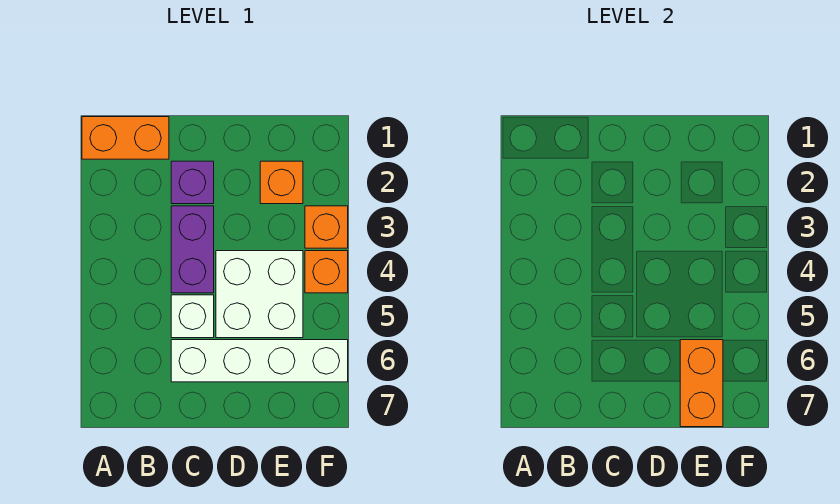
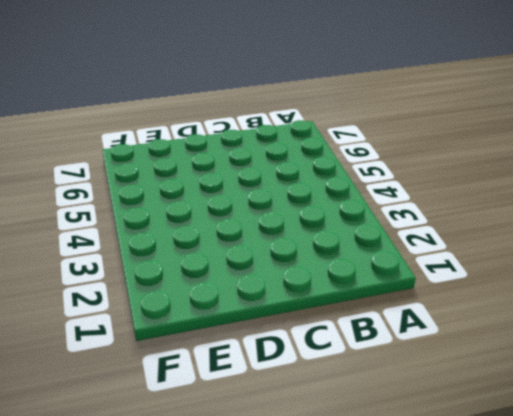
none -> orange 1x2 brick [82,117,169,159]
none -> purple 1x1 brick [171,161,214,204]

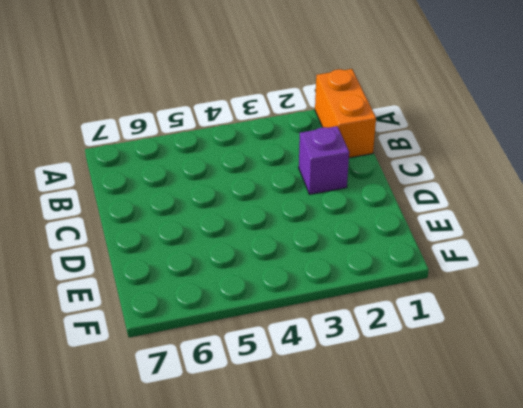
none -> purple 1x2 brick [171,206,214,293]
none -> white 1x1 brick [171,295,214,338]

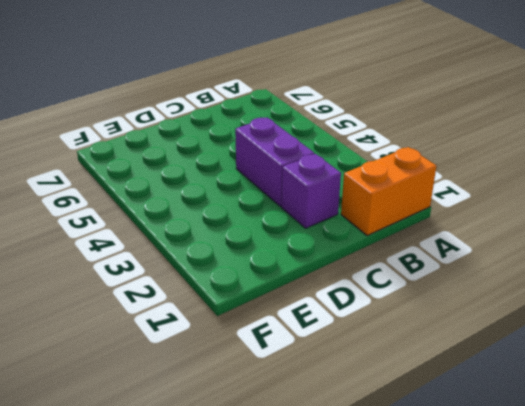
none -> white 1x1 brick [171,295,214,338]
none -> white 1x4 brick [171,340,348,382]

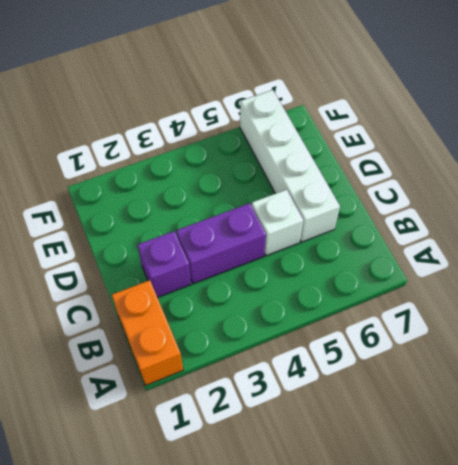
none -> white 2x2 brick [216,251,303,338]
none -> orange 1x1 brick [260,161,303,204]

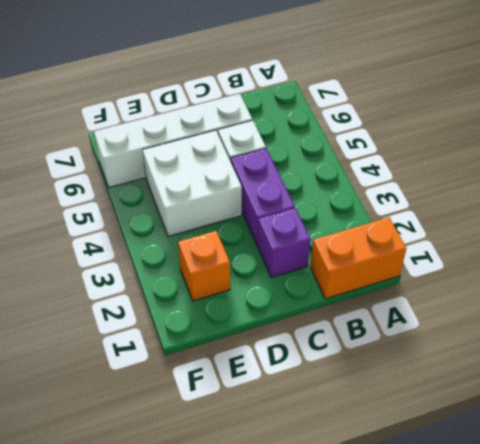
none -> orange 1x1 brick [305,206,348,248]
none -> orange 1x1 brick [305,251,348,293]

